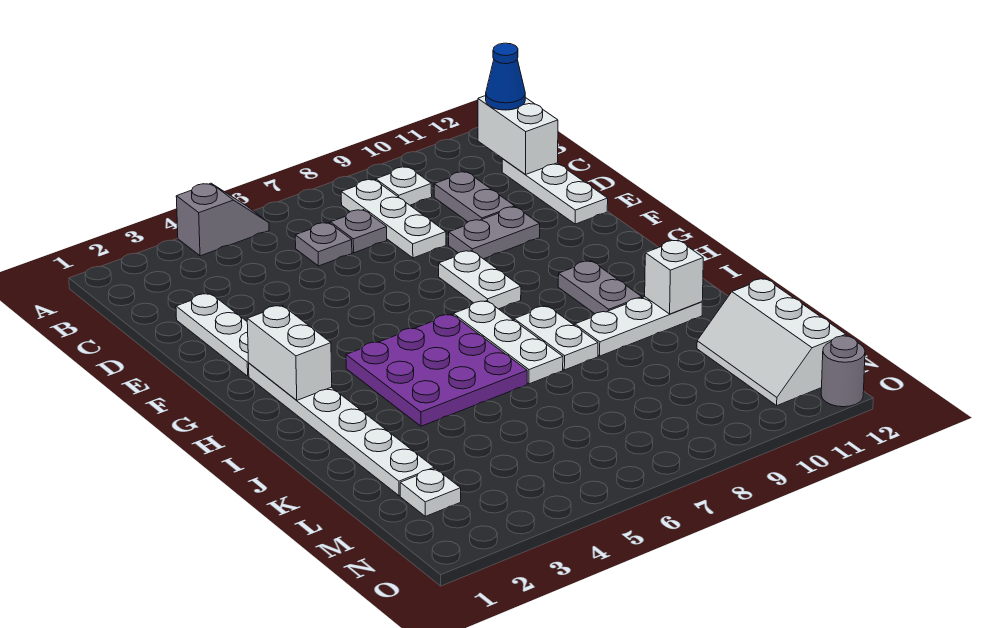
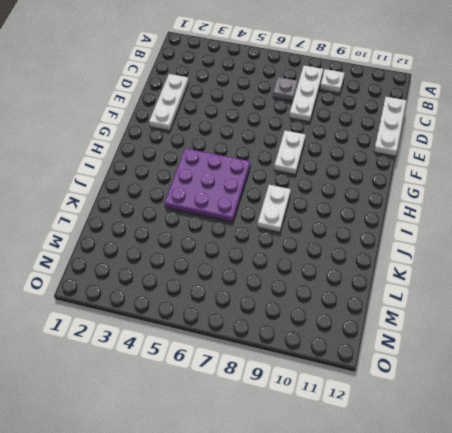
none -> grey 1x2 slope [176,183,269,256]
none -> grey 1x1 plate [295,223,352,266]
none -> grey 1x2 plate [434,172,515,222]

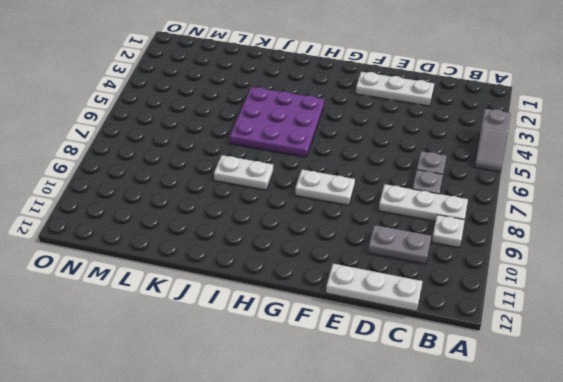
none -> grey 1x2 plate [449,207,540,259]
none -> white 1x6 plate [249,363,434,496]
none -> white 1x3 plate [453,301,563,384]

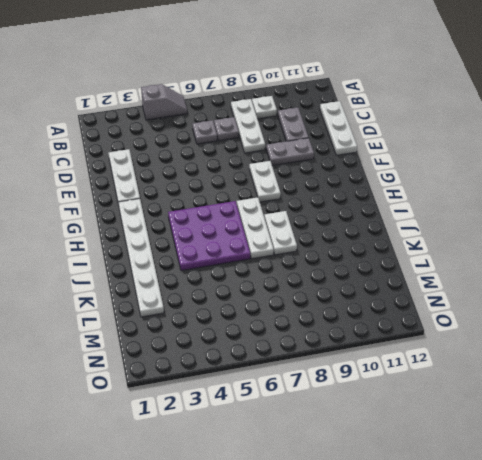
none -> grey 1x2 plate [558,261,642,314]
none -> white 1x3 plate [575,297,702,356]
none -> white 2x3 slope [697,279,846,405]

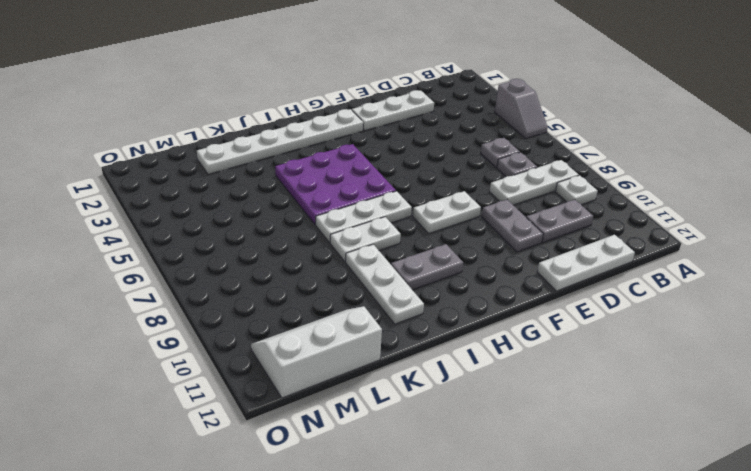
none -> white 1x1 plate [400,468,461,516]
none -> grey 1x1 round brick [821,336,865,407]
none -> white 1x2 brick [478,96,558,175]

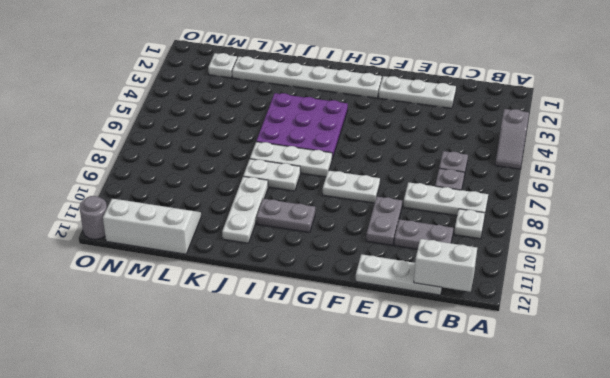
none -> white 1x2 brick [247,305,332,400]
none -> white 1x1 brick [645,240,703,314]
none -> blue 1x1 cone [486,43,525,110]

